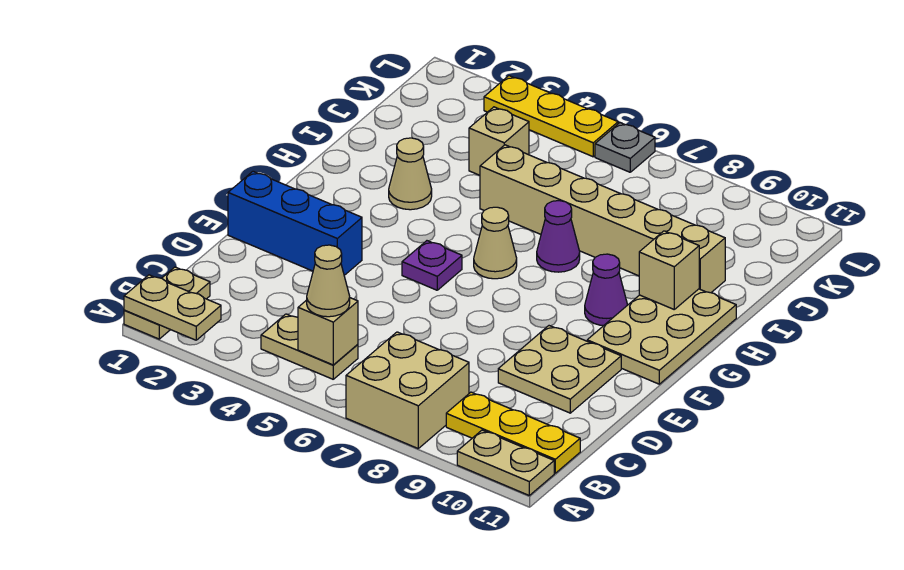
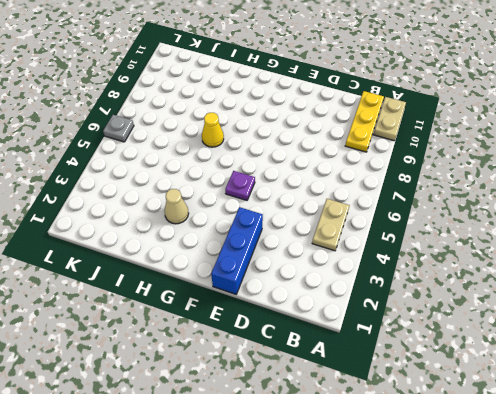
yellow 1x1 cone [202,113,224,147] -> purple 1x1 cone [537,201,580,272]
none -> tan 1x2 plate [124,267,210,339]
none -> tan 2x2 brick [346,332,469,448]
none -> tan 2x2 plate [498,326,621,413]

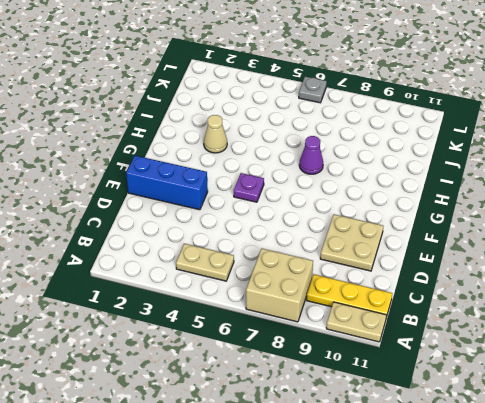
none -> tan 1x2 plate [124,267,210,339]
none -> tan 2x3 plate [587,289,736,384]
none -> tan 1x1 cone [474,207,517,279]

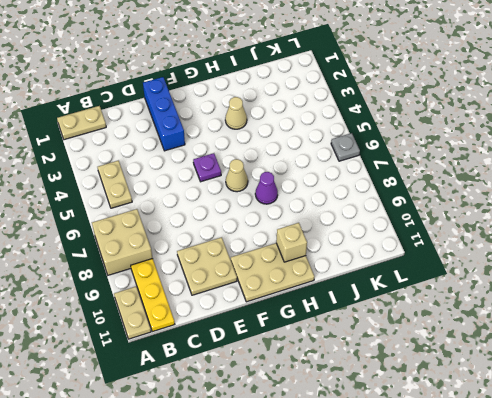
none -> purple 1x1 cone [585,254,627,325]
none -> tan 1x6 brick [480,145,725,293]
none -> tan 1x1 brick [469,107,529,175]

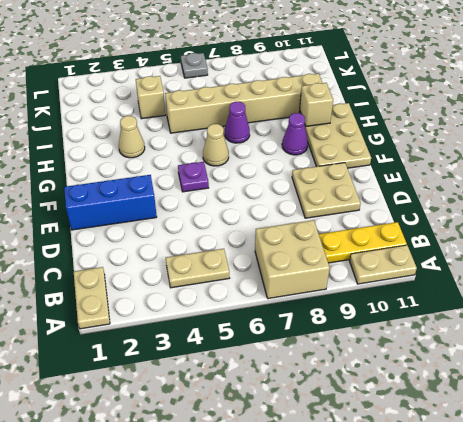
none -> yellow 1x3 plate [484,76,618,157]
none -> tan 1x2 plate [124,275,221,340]
none -> tan 1x1 brick [298,298,358,365]

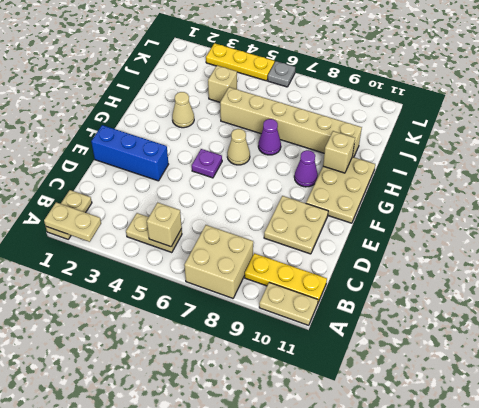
none -> tan 1x1 cone [307,245,350,317]

